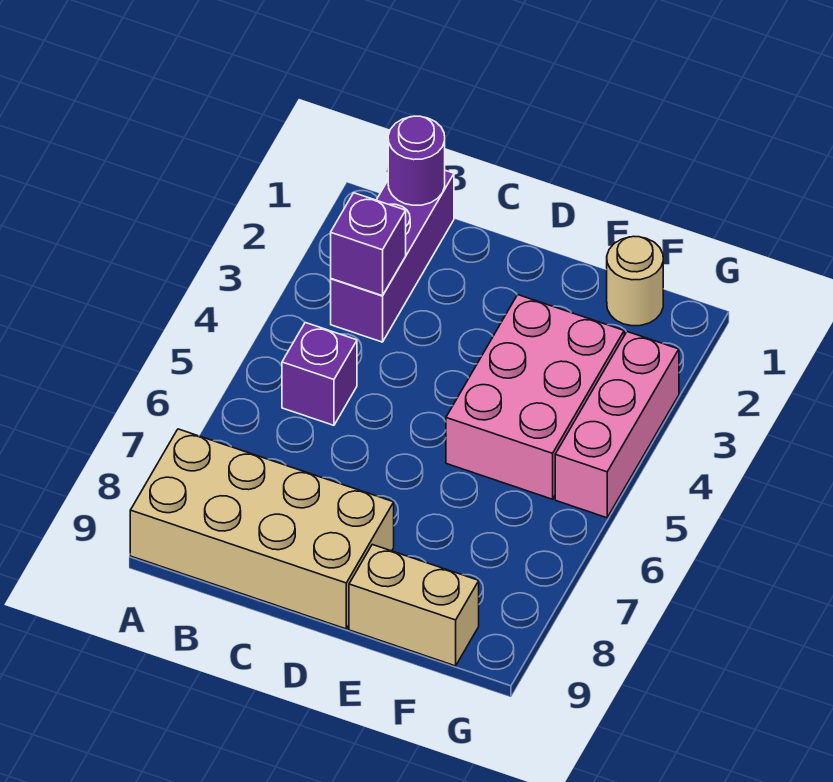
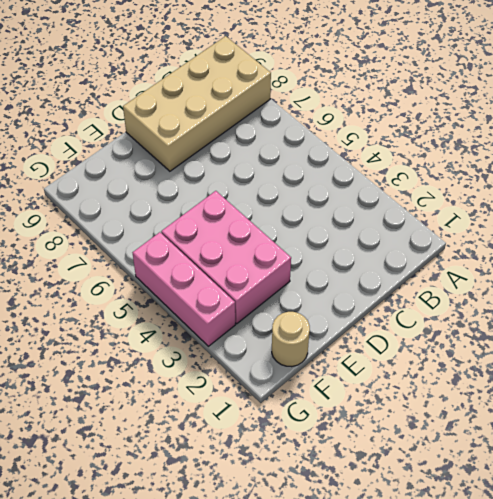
none -> purple 1x3 brick [331,170,454,342]
none -> purple 1x1 brick [282,323,357,425]

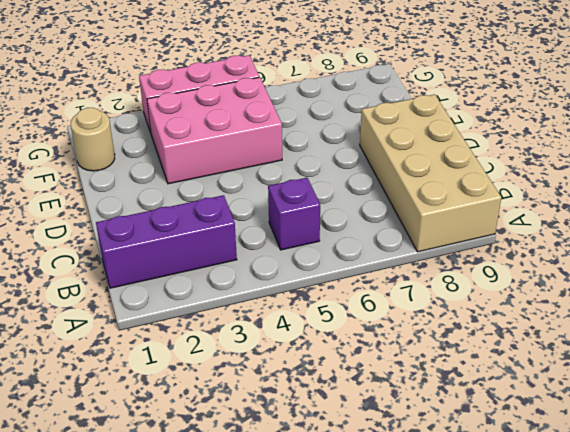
none -> tan 1x2 brick [349,545,479,666]
none -> purple 1x1 round brick [388,116,445,205]

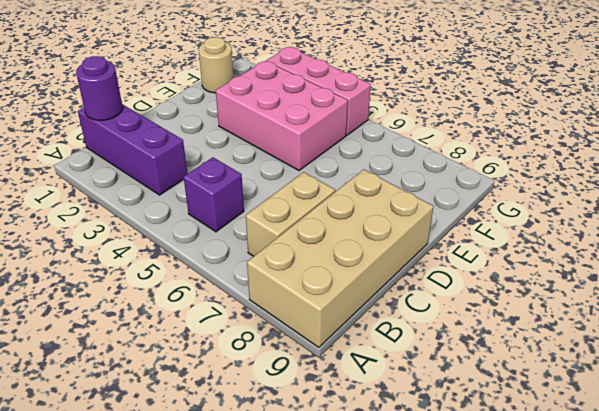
tan 1x2 brick [246,172,335,256] -> tan 1x2 brick moved to [349,545,479,666]
none -> purple 1x1 brick [331,193,406,296]

